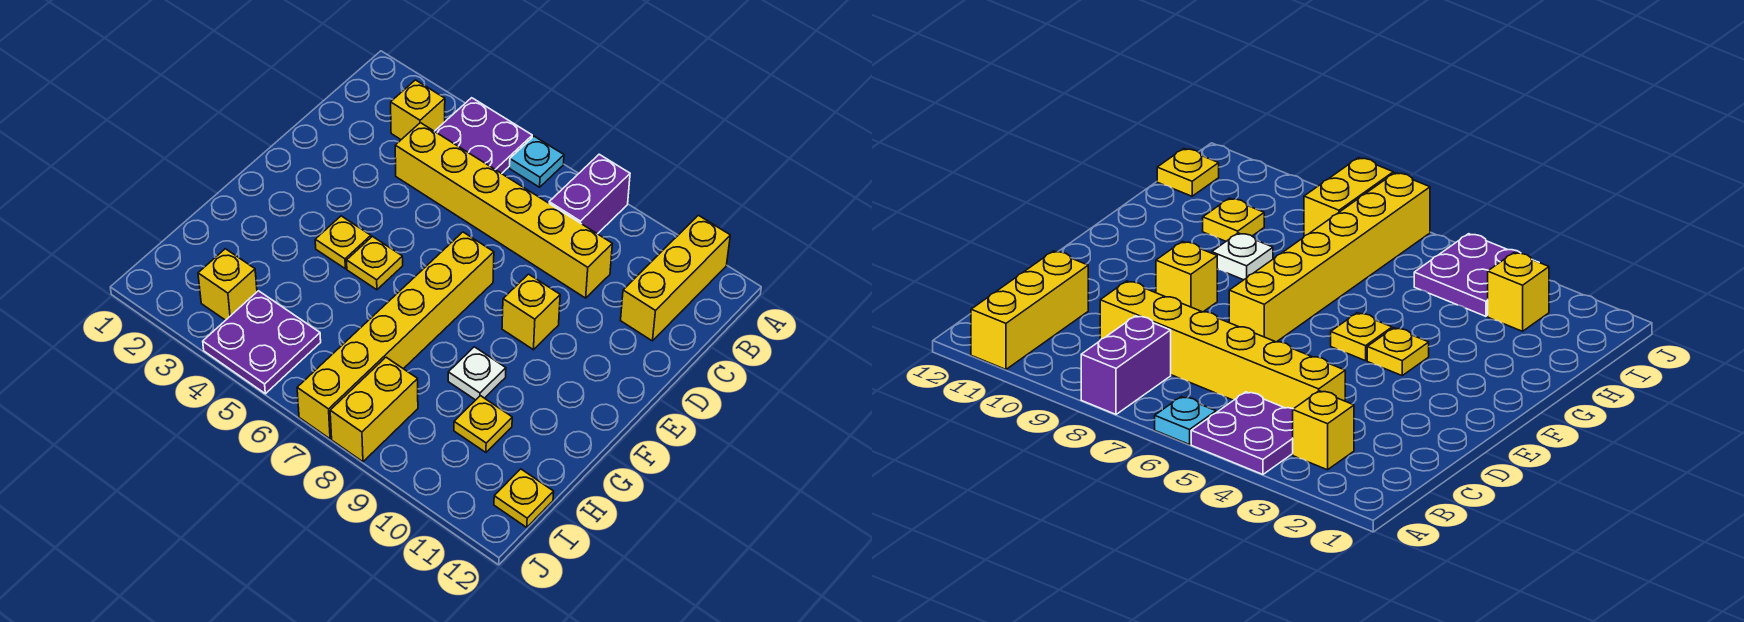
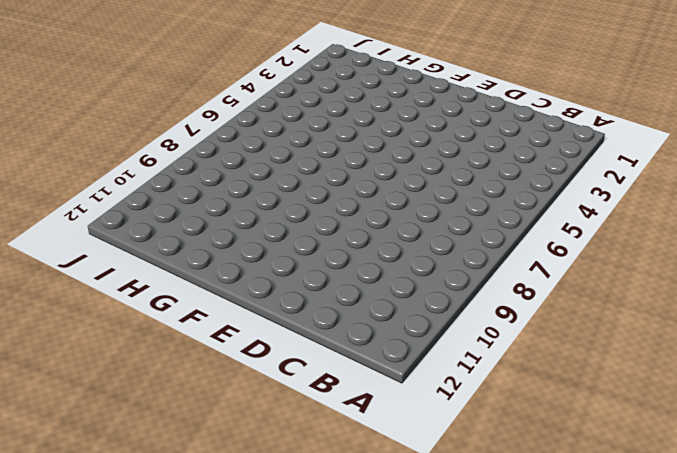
none -> purple 2x2 plate [435,98,532,174]
none -> cyan 1x1 plate [510,136,564,187]
none -> purple 1x2 brick [549,154,630,234]

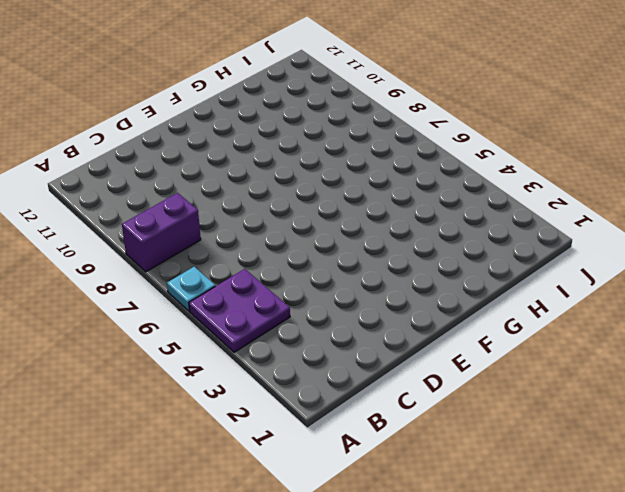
none -> yellow 1x3 brick [621,215,730,341]
none -> yellow 1x1 brick [391,80,445,139]
none -> yellow 1x6 brick [395,123,612,298]

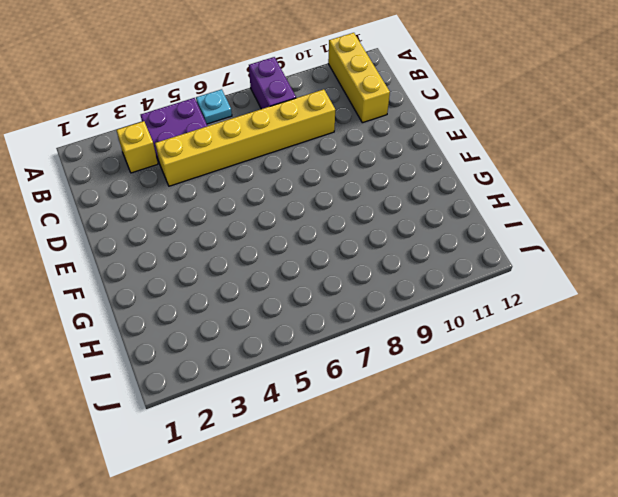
none -> yellow 1x6 brick [297,232,494,439]
none -> yellow 1x1 brick [502,274,560,350]
none -> yellow 1x1 plate [315,216,371,269]

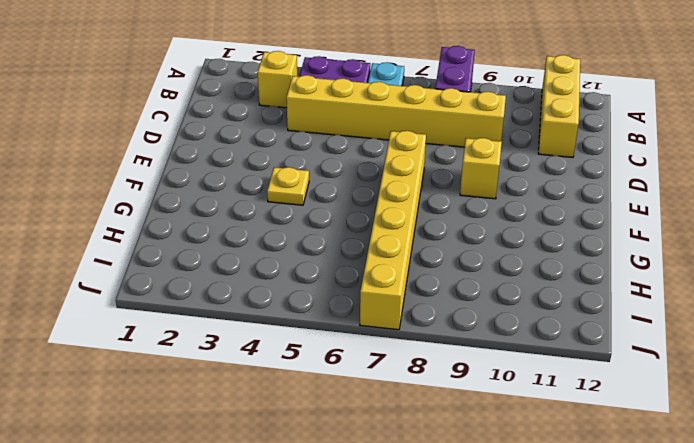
none -> yellow 1x1 plate [347,236,403,290]
none -> white 1x1 plate [448,347,506,400]
none -> yellow 1x1 plate [454,396,512,452]

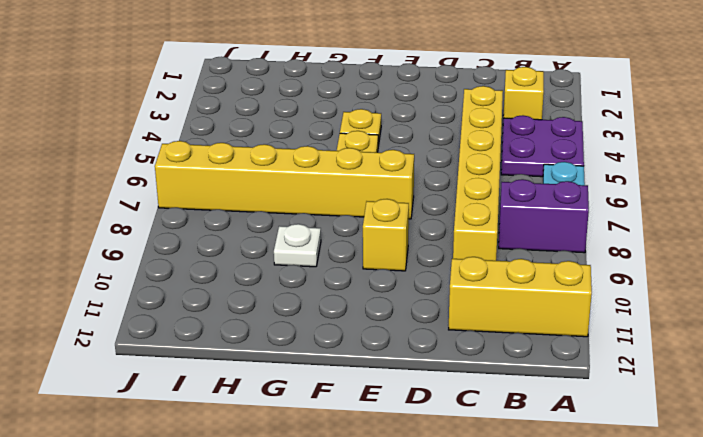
none -> yellow 1x1 plate [454,396,512,452]
none -> yellow 1x1 brick [198,249,257,320]
none -> purple 2x2 plate [203,291,321,394]

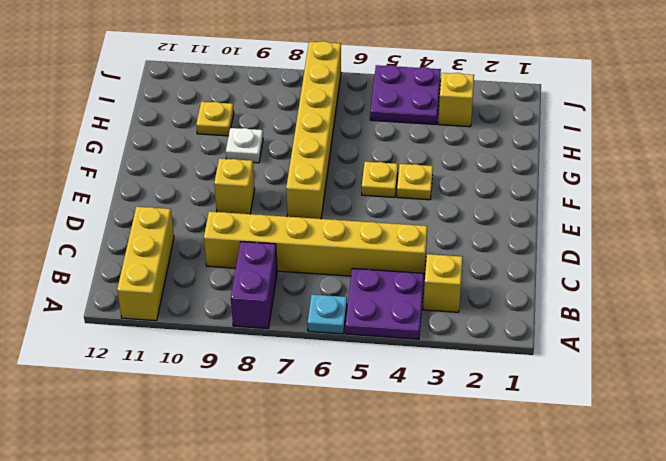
none -> yellow 1x2 brick [330,357,418,462]
none -> yellow 1x1 plate [494,469,554,527]

